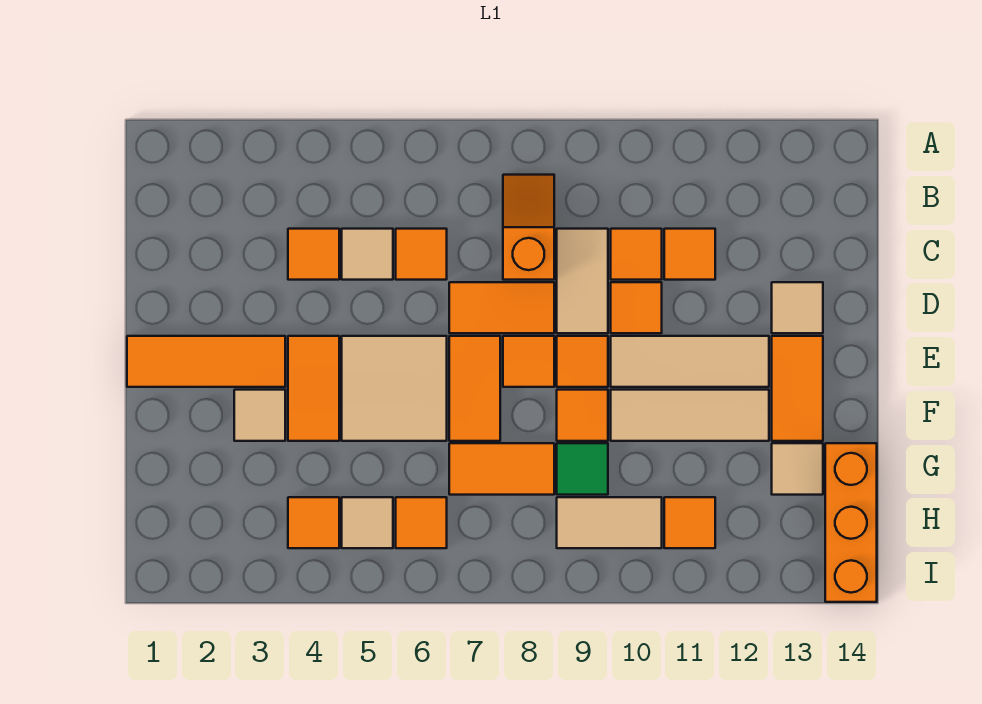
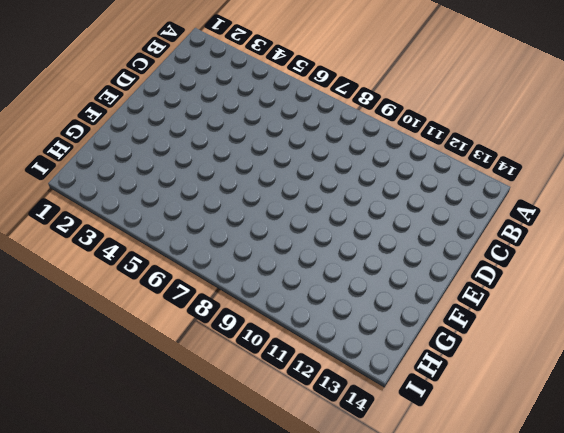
none -> orange 1x2 slope [503,175,554,280]
none -> orange 1x1 tile [288,229,339,280]
none -> tan 1x1 tile [342,229,393,280]
none -> orange 1x1 tile [396,229,447,280]

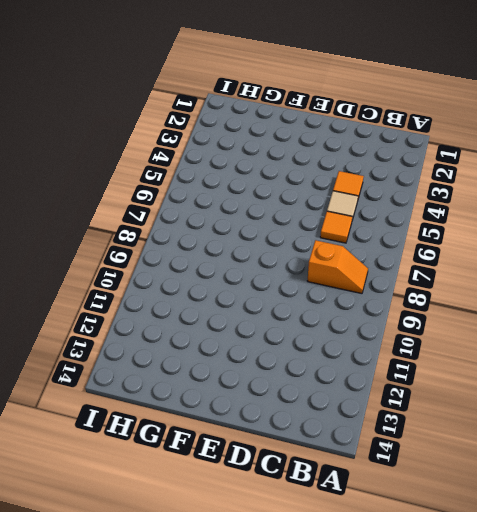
none -> tan 1x2 tile [557,229,608,333]
none -> orange 1x1 tile [611,229,662,280]
none -> orange 1x1 tile [664,229,715,280]
none -> orange 1x2 tile [449,282,554,333]

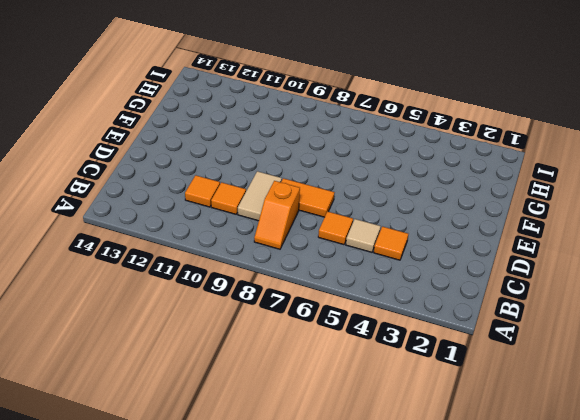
none -> orange 1x1 tile [611,282,662,333]
none -> tan 1x1 tile [772,282,823,333]
none -> orange 1x3 tile [127,336,285,387]
none -> orange 1x2 tile [288,336,339,441]

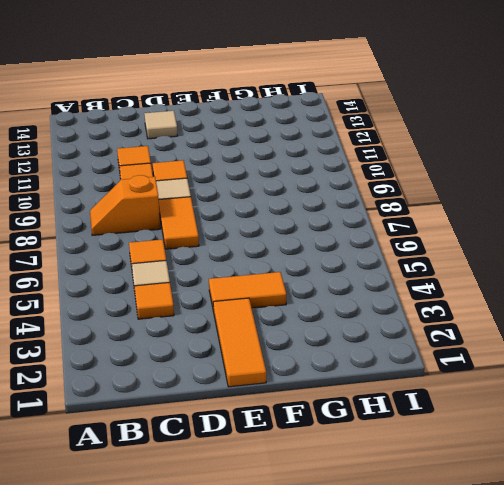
none -> tan 2x2 tile [342,336,447,441]
none -> orange 1x2 tile [449,336,500,441]
none -> orange 1x1 tile [503,336,554,387]
none -> orange 1x1 tile [557,336,608,387]

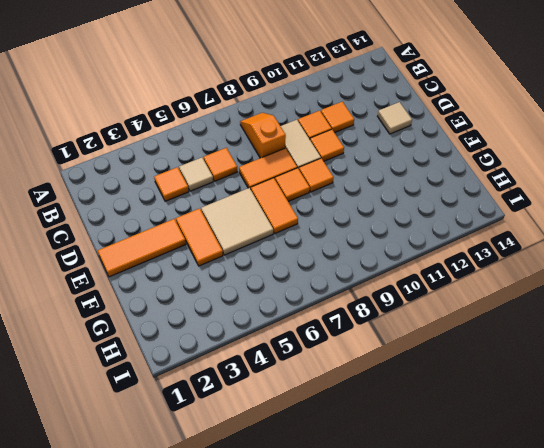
none -> tan 1x3 tile [611,336,769,387]
none -> orange 1x2 tile [772,336,823,441]
none -> tan 1x1 tile [234,390,285,441]
none -> orange 1x1 tile [557,390,608,441]

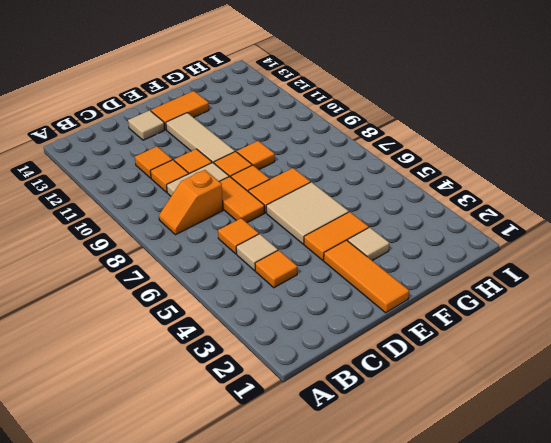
none -> tan 1x3 tile [611,390,769,441]
none -> orange 1x2 tile [449,443,554,495]
none -> green 1x1 tile [557,443,608,495]
none -> tan 1x1 tile [772,443,823,495]

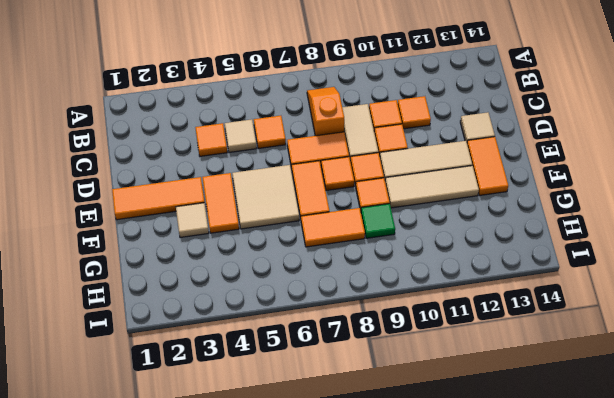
none -> tan 1x1 tile [772,443,823,495]
none -> orange 1x3 brick [825,443,877,602]
none -> orange 1x1 tile [288,497,339,548]
none -> tan 1x1 tile [342,497,393,548]

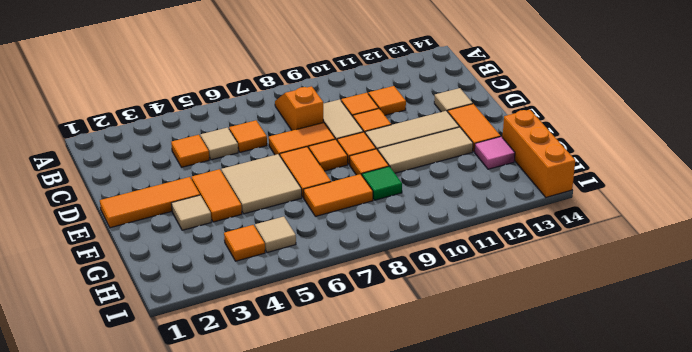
pink 1x1 tile [475,137,515,169] -> tan 1x1 tile [772,443,823,495]
none -> orange 1x1 tile [396,497,447,548]
none -> tan 1x2 tile [557,497,662,548]
none -> orange 1x1 tile [664,497,715,548]

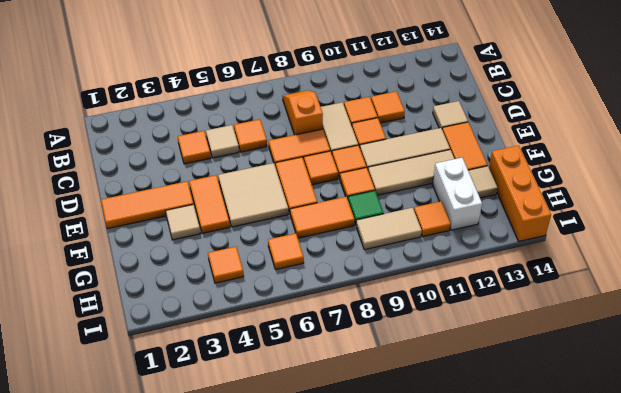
white 1x2 brick [433,158,482,230] -> none
none -> tan 1x1 tile [342,497,393,548]

